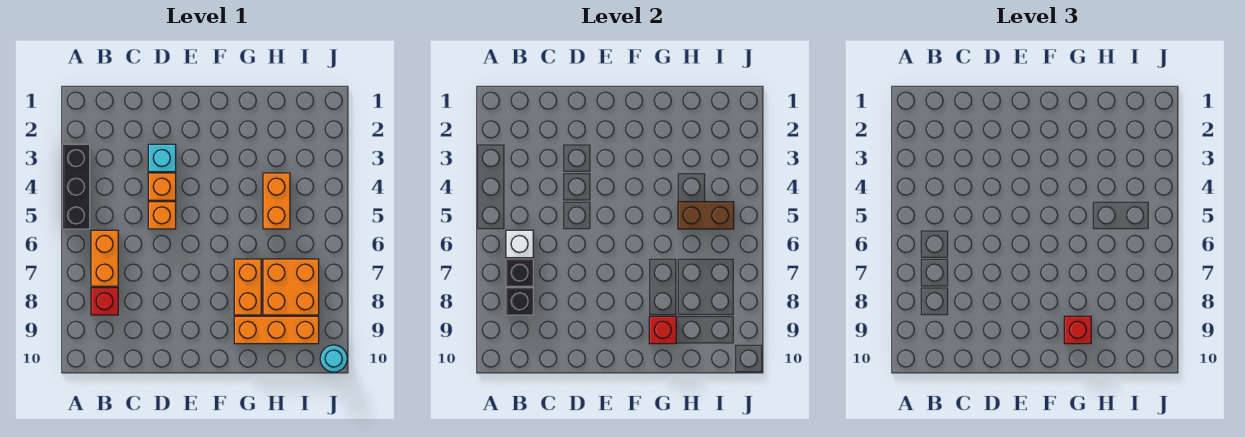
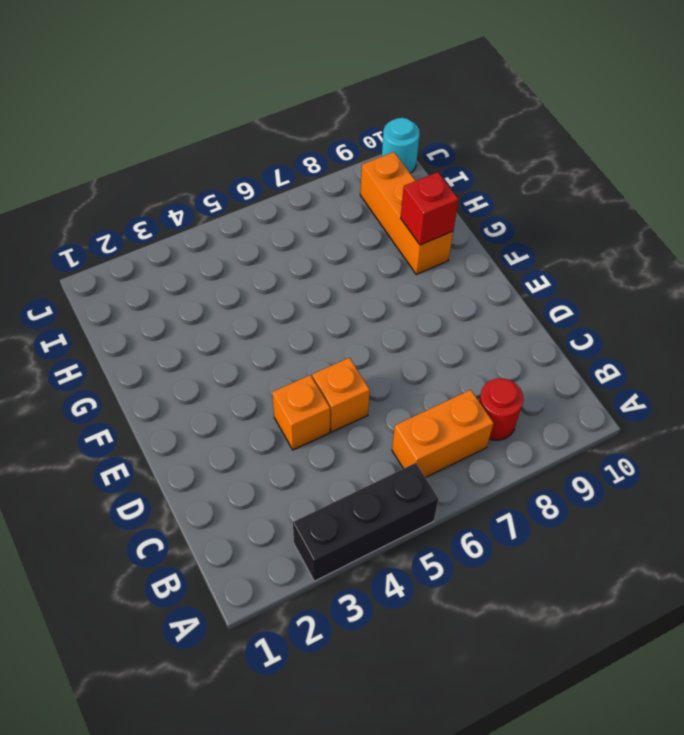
red 1x1 round brick [479,379,523,440] -> red 1x1 brick [91,288,118,315]
none -> cyan 1x1 brick [148,144,176,172]
none -> orange 1x2 brick [234,259,261,315]
none -> orange 1x2 brick [263,173,290,229]

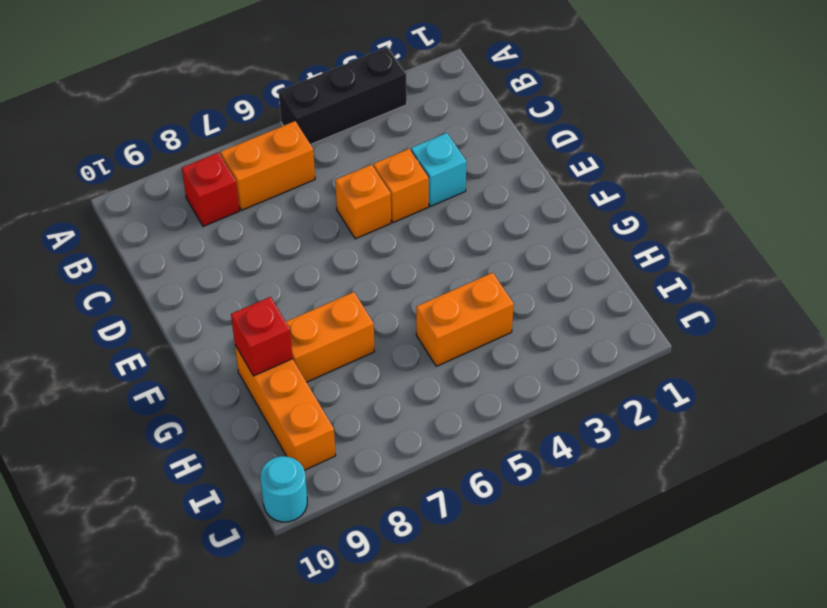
none -> orange 2x2 brick [263,259,319,315]
none -> white 1x1 brick [506,230,533,258]
none -> black 1x1 brick [506,259,533,286]

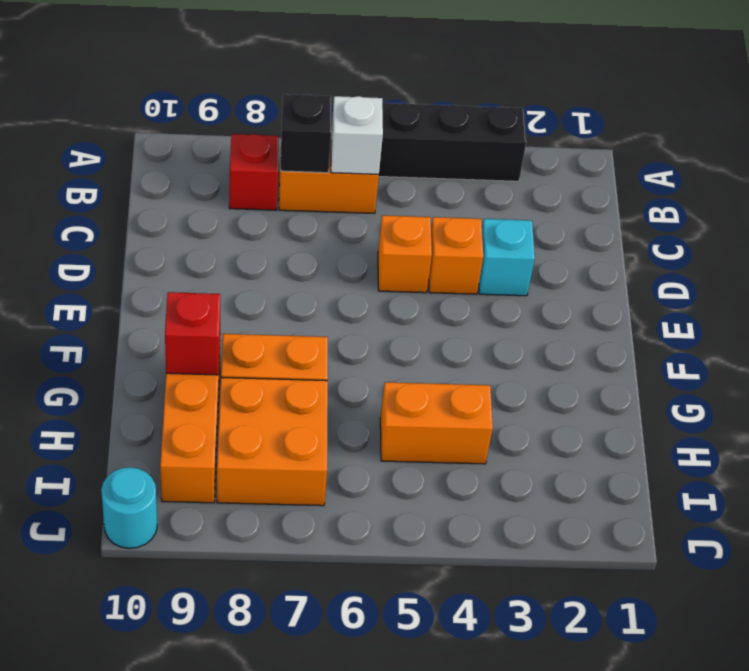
none -> black 1x1 brick [506,288,533,315]
none -> brown 1x2 brick [678,202,734,229]
none -> red 1x1 brick [1064,316,1091,344]

